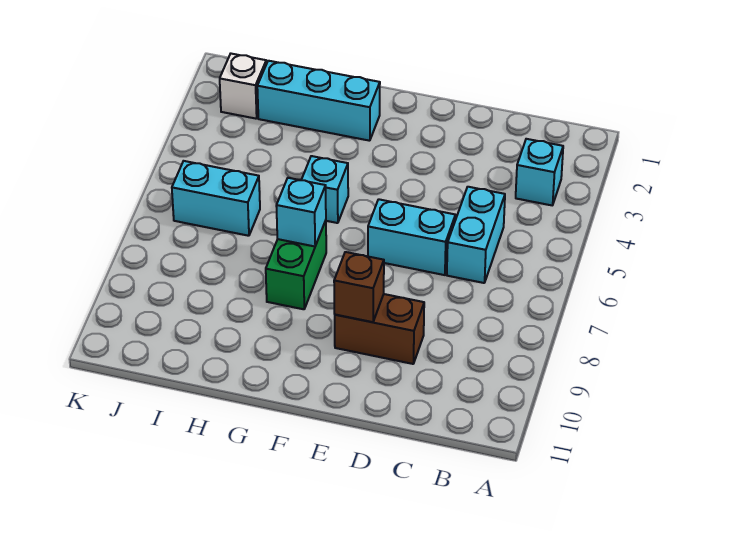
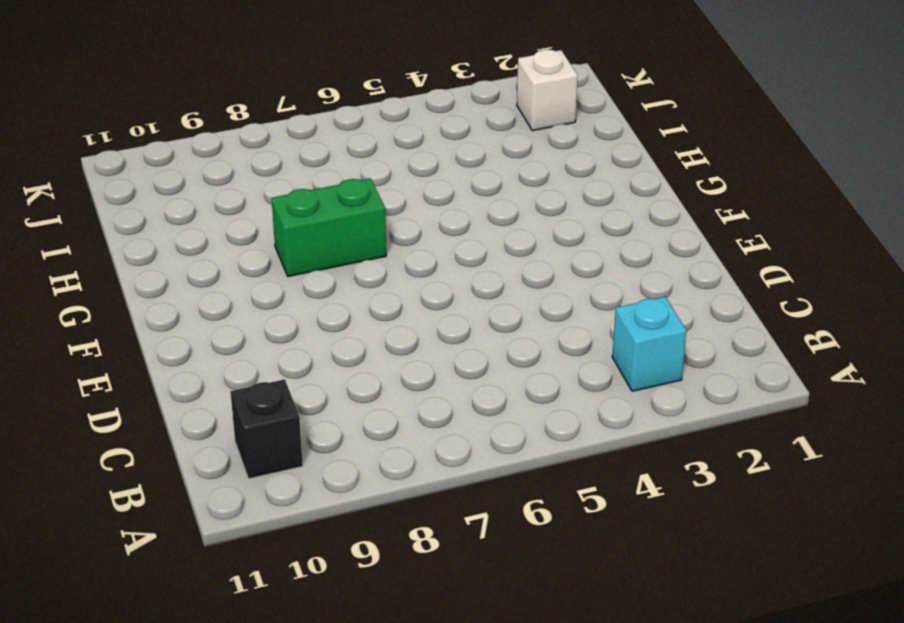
black 1x1 brick [230,379,303,479] -> none
none -> cyan 1x2 brick [447,187,505,283]
none -> cyan 1x2 brick [368,199,455,275]

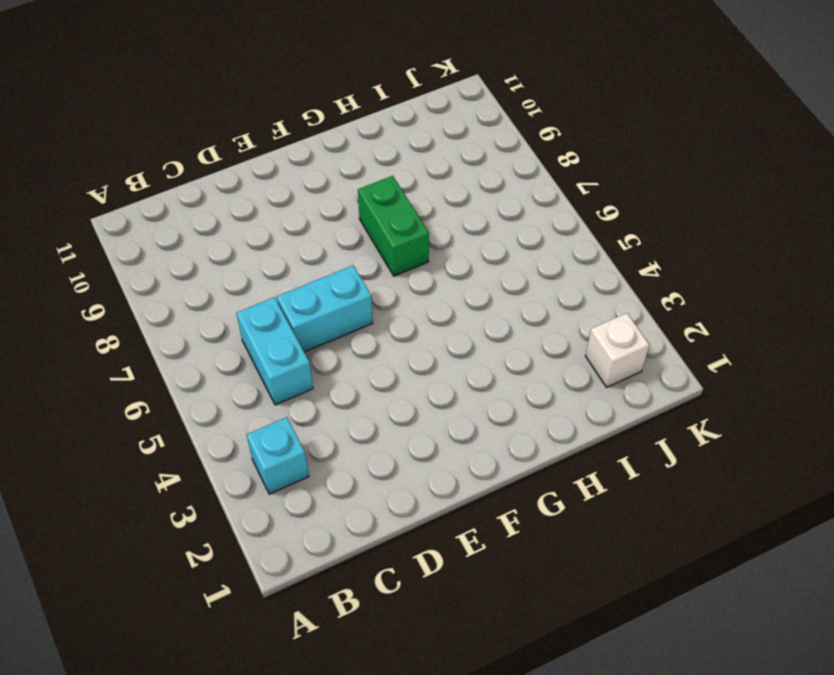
none -> brown 1x2 brick [335,294,424,364]
none -> cyan 1x3 brick [257,61,380,141]

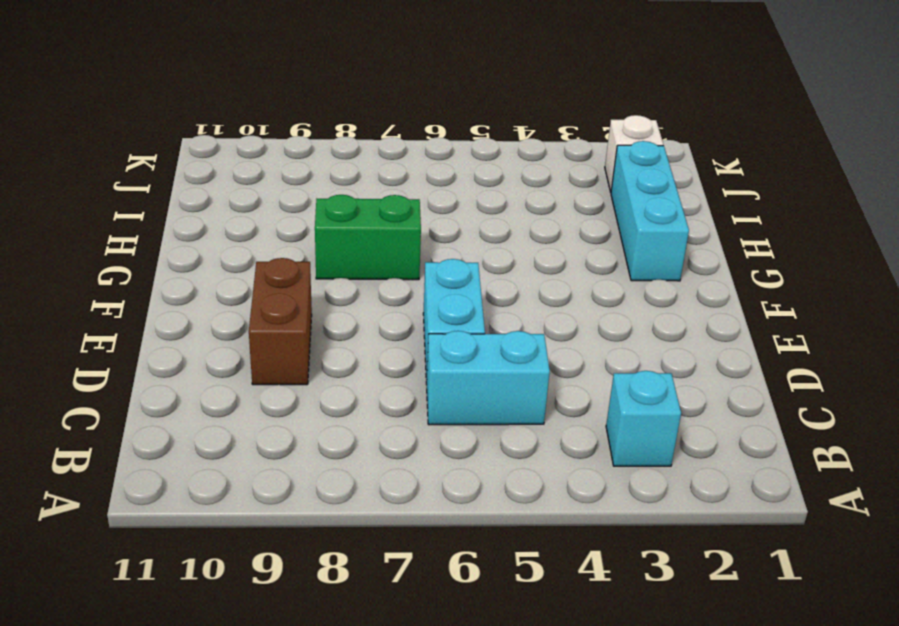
none -> cyan 1x1 brick [302,156,348,223]
none -> cyan 1x2 brick [172,161,260,236]

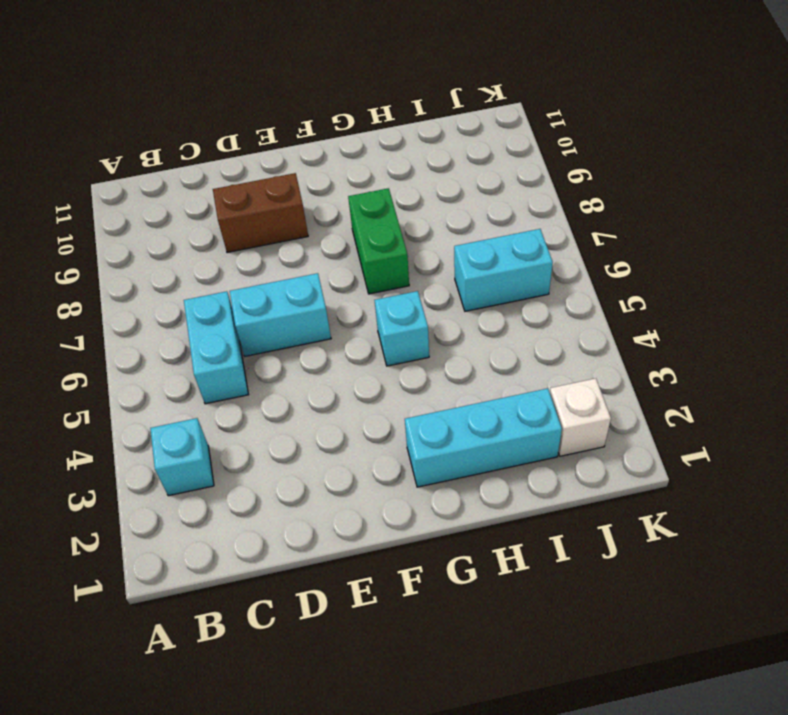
none -> brown 1x1 brick [334,252,384,322]
none -> cyan 1x1 brick [276,178,326,246]

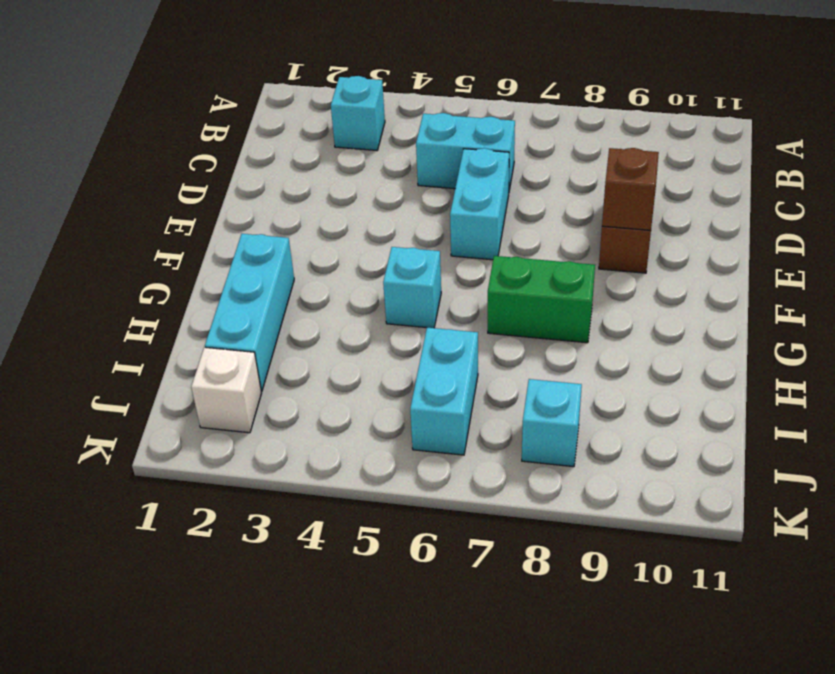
cyan 1x1 brick [522,379,582,467] -> cyan 1x1 brick moved to [276,178,326,246]

